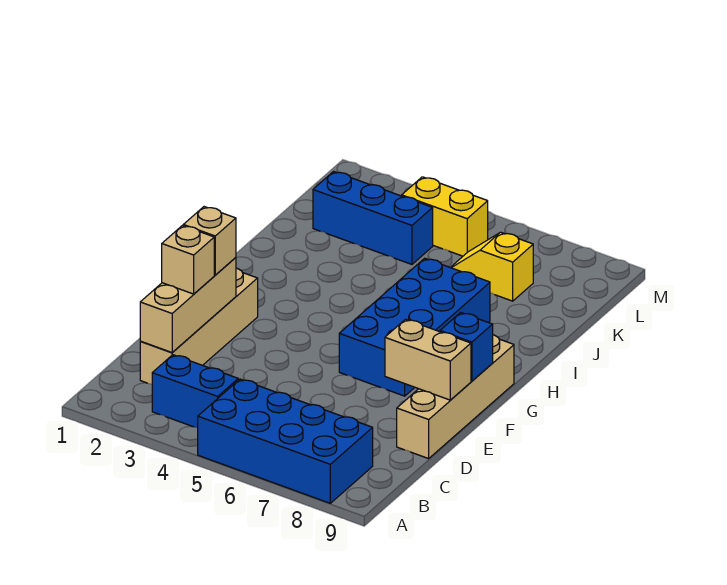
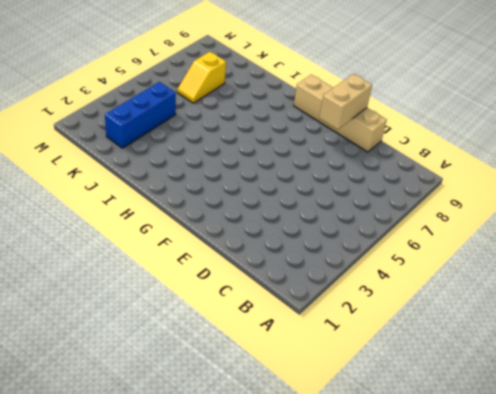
none -> blue 2x4 brick [198,379,373,503]
none -> blue 1x2 brick [152,355,238,428]
none -> tan 1x4 brick [140,268,258,384]

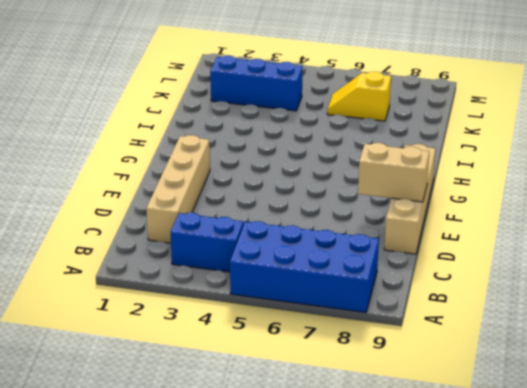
none -> blue 2x4 brick [339,258,490,396]
none -> yellow 1x2 brick [402,177,488,256]
none -> tan 1x3 brick [140,257,236,352]

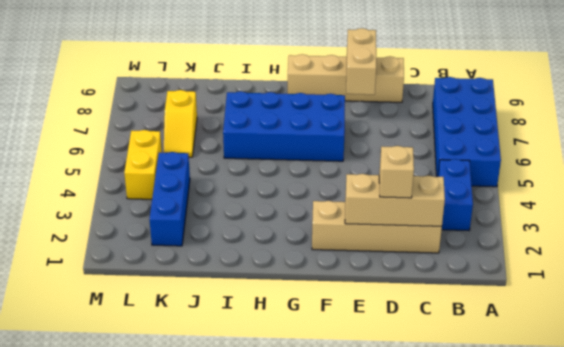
none -> blue 1x1 brick [440,313,493,381]
none -> tan 1x1 brick [183,207,236,275]

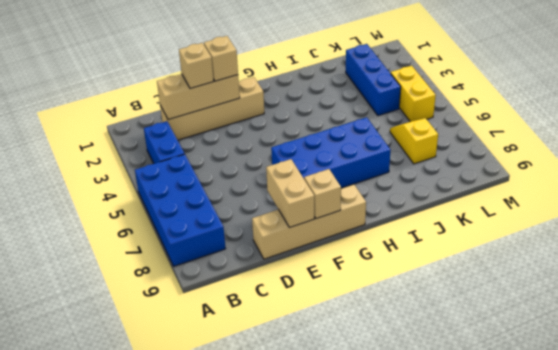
tan 1x1 brick [304,169,341,219] -> blue 1x1 brick [440,313,493,381]

